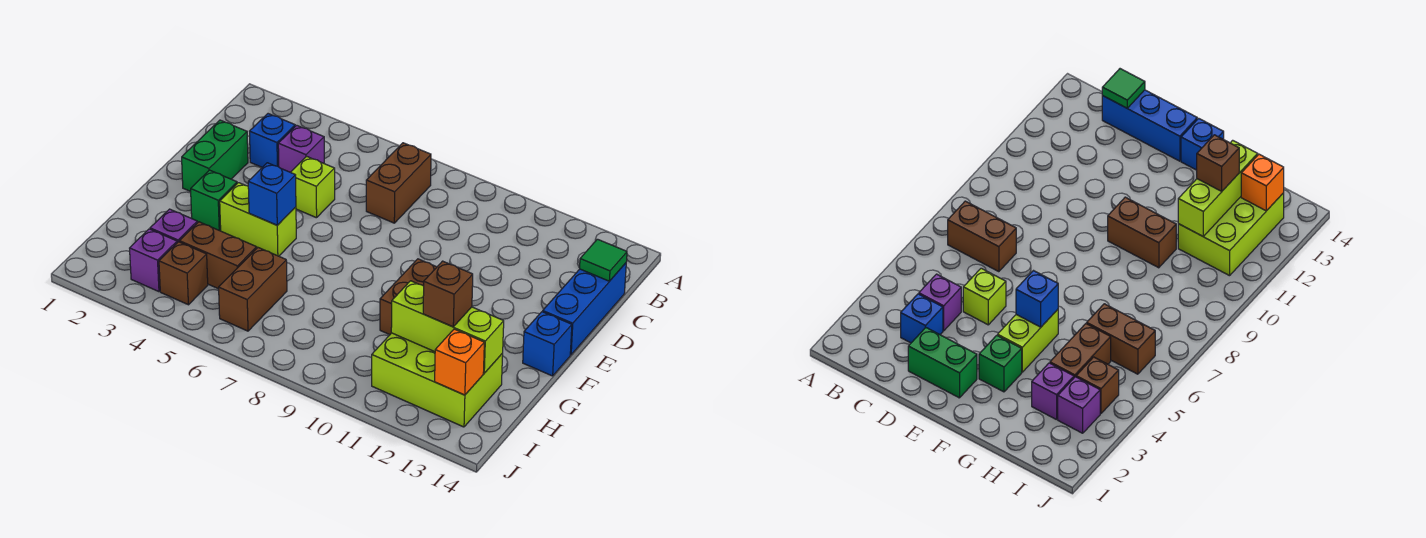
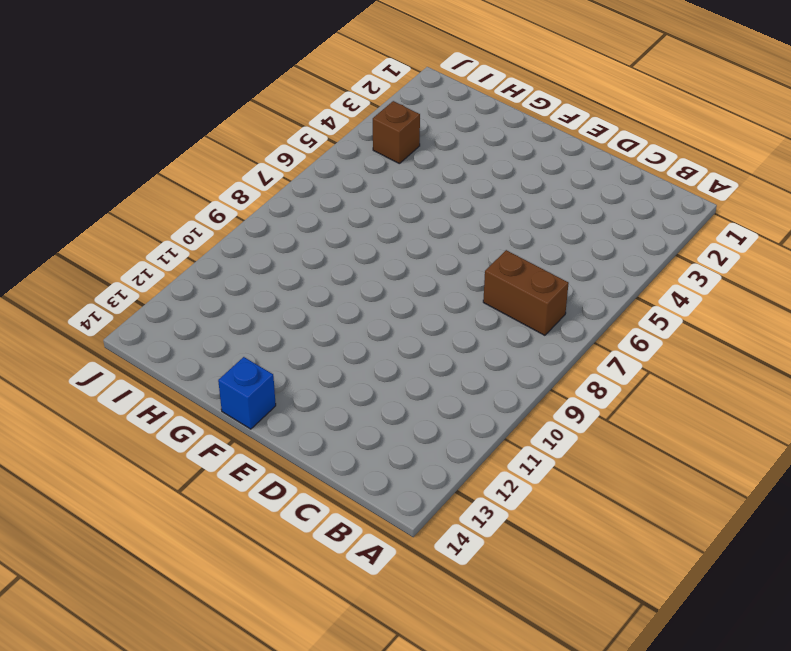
none -> blue 1x1 brick [250,114,295,167]
none -> purple 1x1 brick [278,125,324,172]
none -> blue 1x3 brick [543,263,626,355]

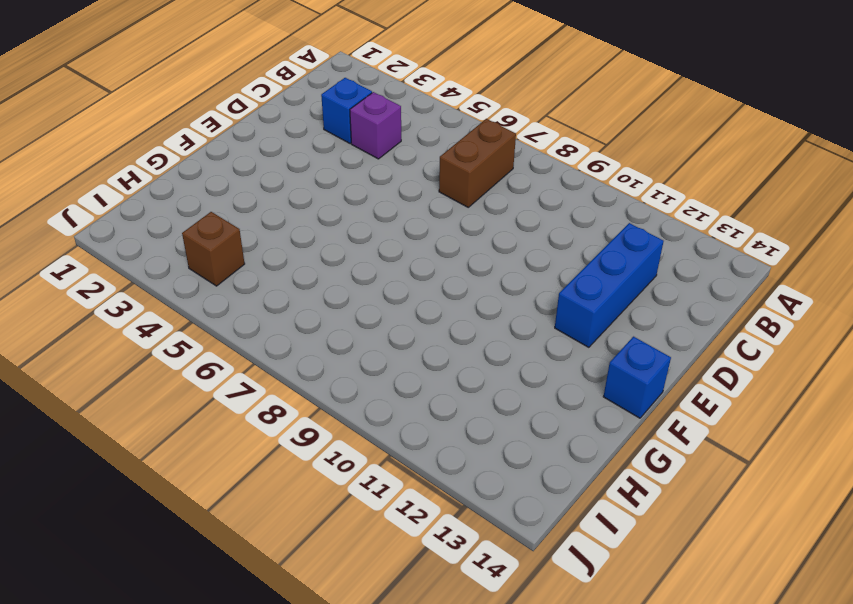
blue 1x3 brick [555,223,664,347] -> blue 1x3 brick moved to [543,263,626,355]
none -> green 1x2 brick [182,120,248,192]
none -> lime 1x1 brick [291,156,335,218]
none -> green 1x1 brick [191,170,237,231]

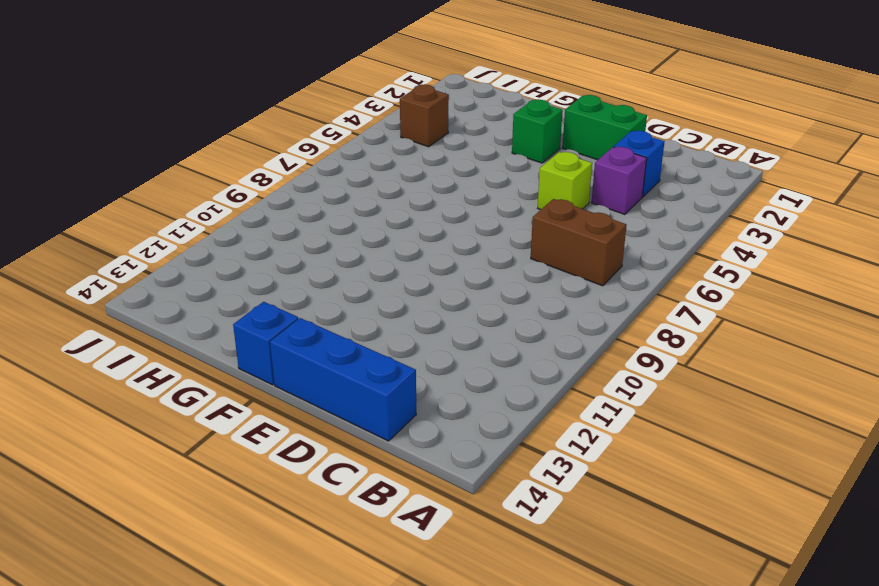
none -> lime 1x2 brick [220,183,296,256]
none -> brown 1x2 brick [380,259,437,335]
none -> purple 1x1 brick [150,209,197,243]

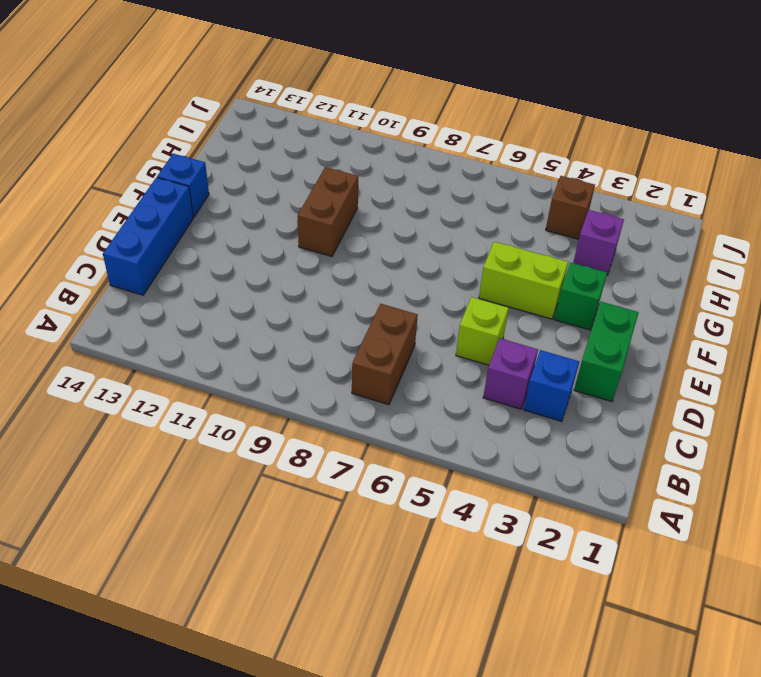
none -> brown 1x2 brick [179,222,257,289]
none -> brown 1x2 brick [219,248,287,331]
none -> lime 2x3 brick [372,333,503,427]

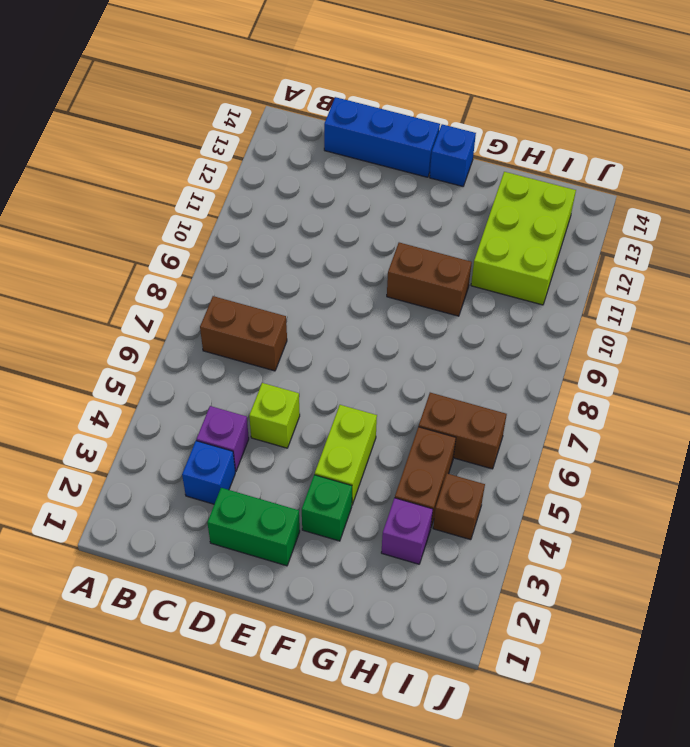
none -> purple 1x1 brick [130,229,177,292]
none -> green 1x1 tile [580,239,627,281]
none -> blue 1x1 brick [248,163,296,225]

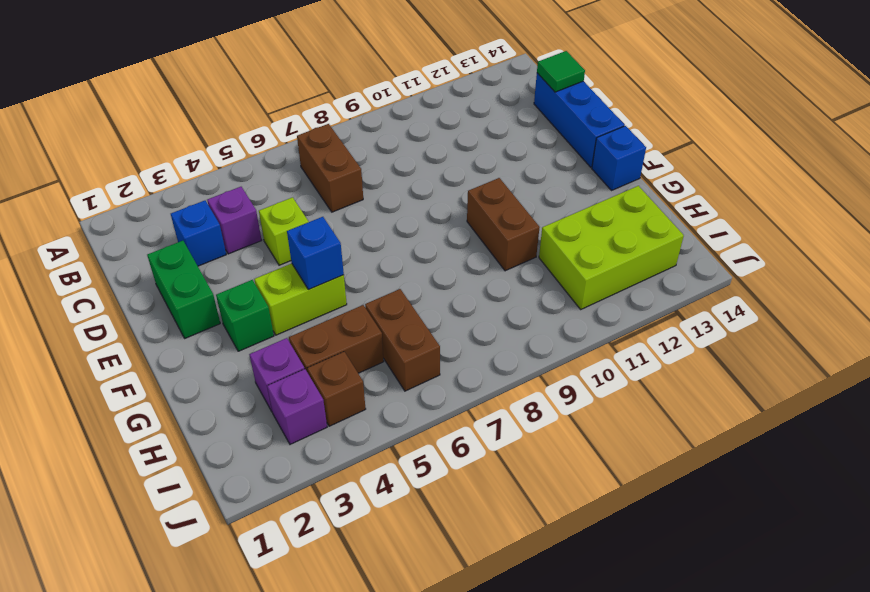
none -> lime 1x3 brick [391,281,504,373]
none -> orange 1x1 brick [435,329,484,395]
none -> brown 1x1 brick [423,261,473,327]

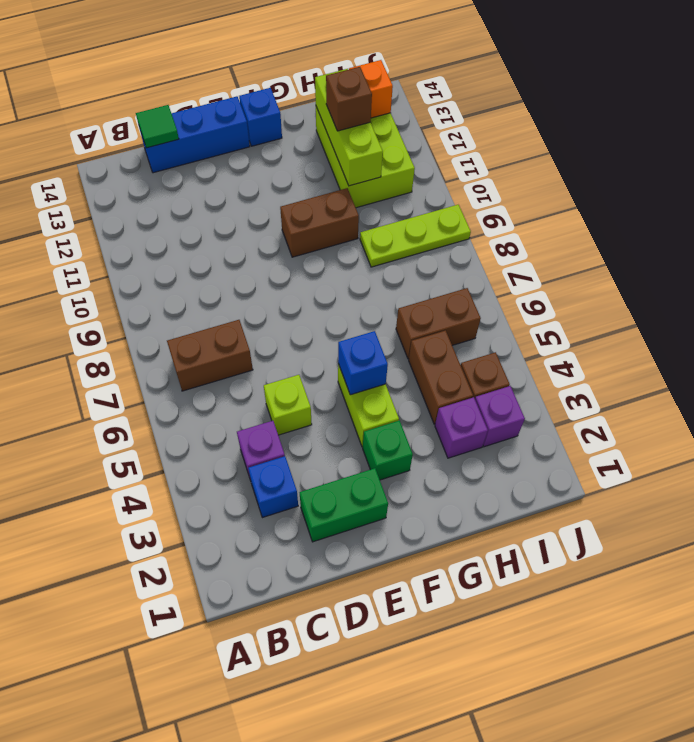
lime 1x3 plate [360,205,471,267] -> none

